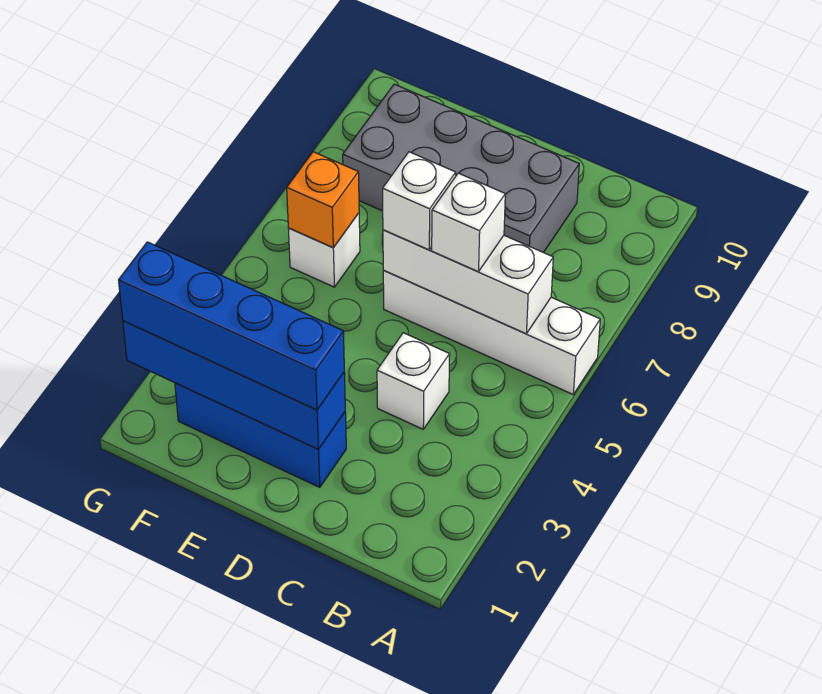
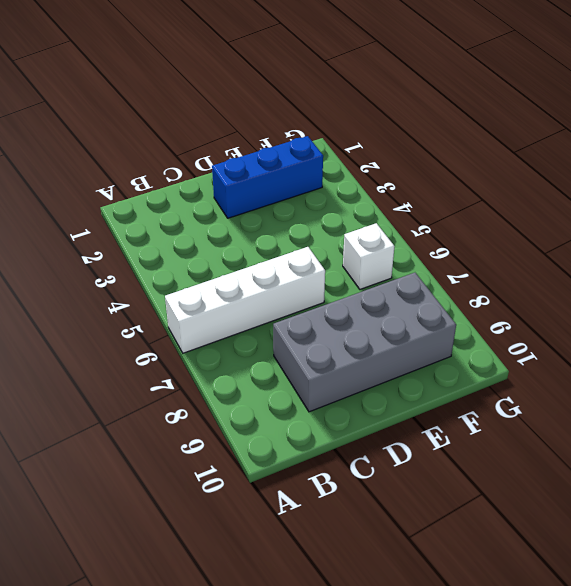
none -> white 1x1 brick [377,333,450,429]
none -> white 1x3 brick [383,230,553,334]

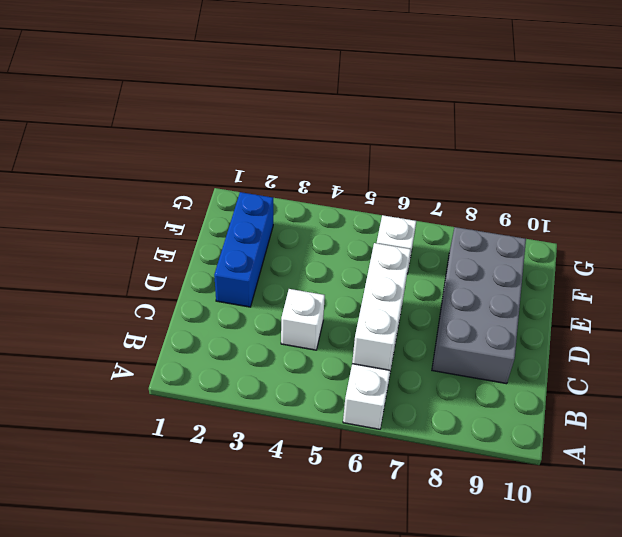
none -> blue 1x4 brick [123,321,345,449]
none -> orange 1x1 brick [287,152,359,248]

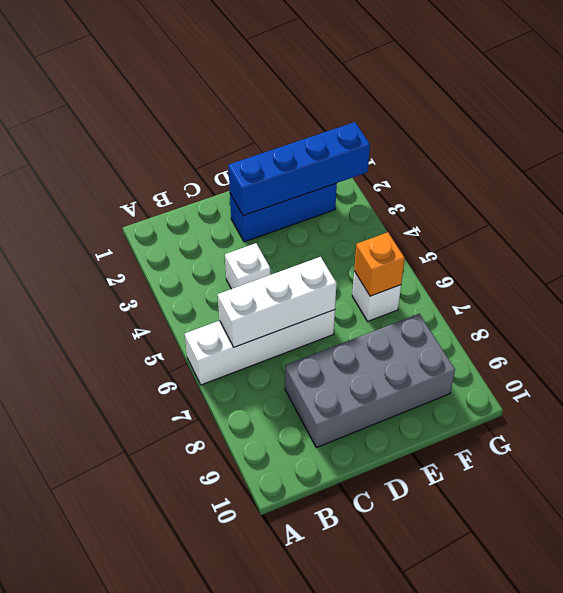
none -> white 1x1 brick [432,173,505,272]
none -> blue 1x4 brick [119,242,344,410]

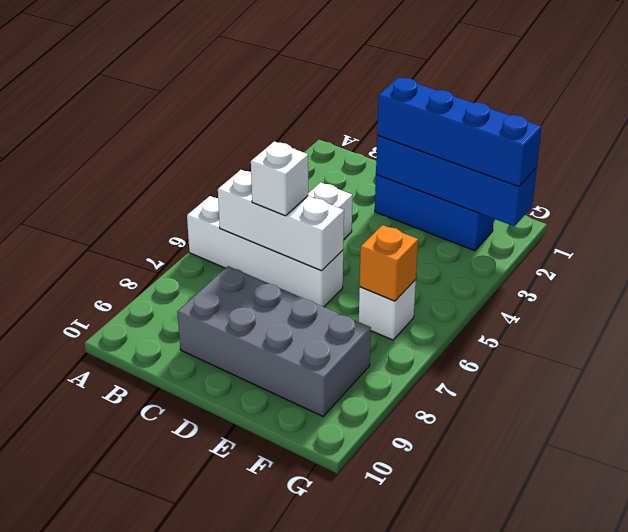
none -> white 1x1 brick [383,152,456,250]

